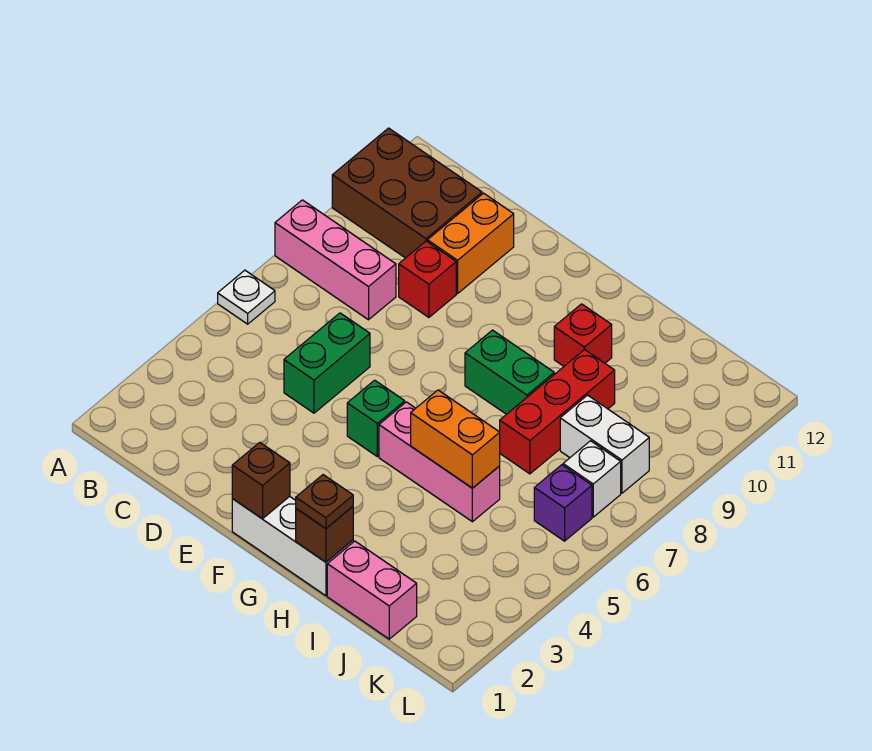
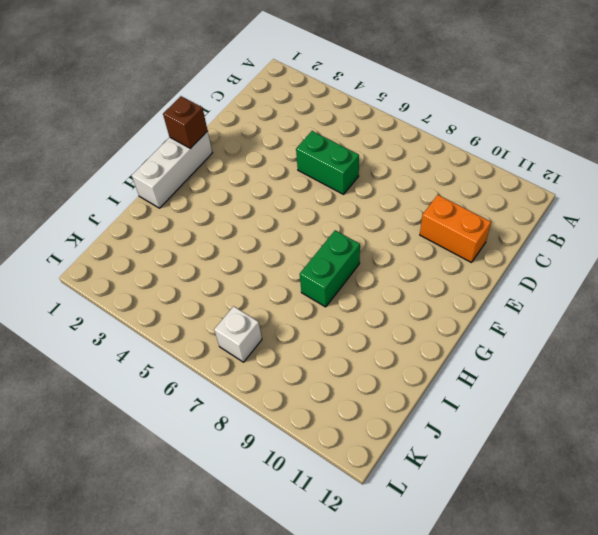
none -> white 1x1 plate [218,270,275,324]
none -> pink 1x3 brick [275,200,396,320]
none -> brown 2x3 brick [332,128,482,258]

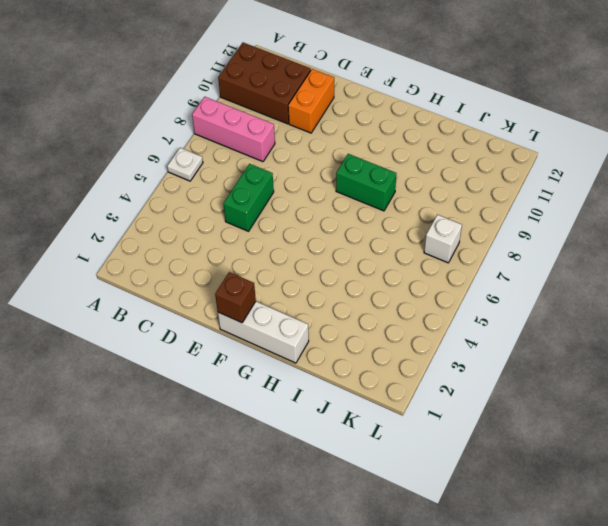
none -> red 1x1 brick [399,241,456,317]
none -> green 1x1 brick [347,380,405,456]
none -> pink 1x3 brick [379,402,500,522]

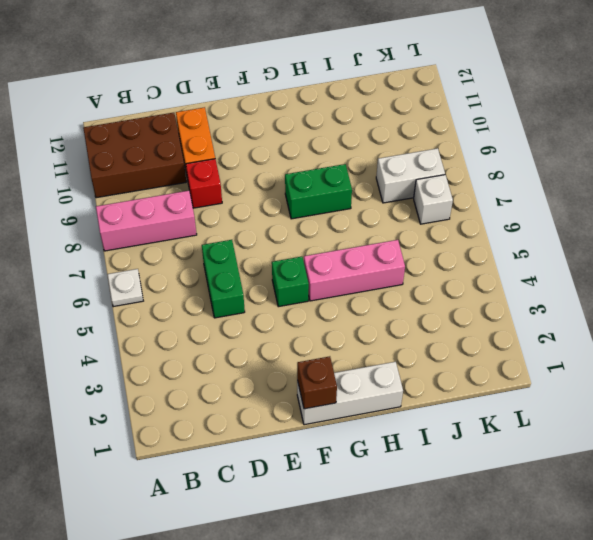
none -> red 1x1 brick [554,304,612,366]
none -> pink 1x2 brick [327,541,417,639]
none -> red 1x3 brick [500,349,615,474]

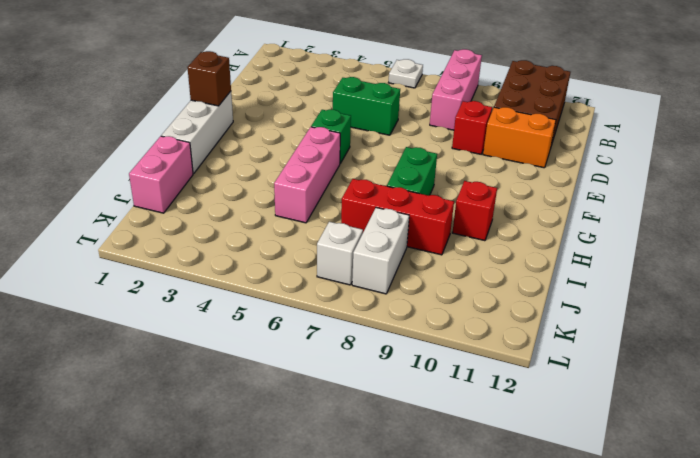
none -> purple 1x1 brick [534,465,592,541]
none -> brown 1x1 brick [296,507,353,562]
none -> orange 1x2 brick [411,390,500,488]

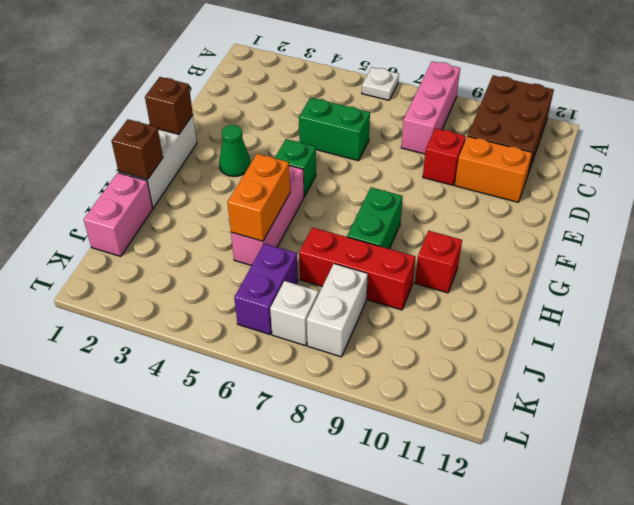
green 1x1 cone [219,125,250,177] -> none
purple 1x2 brick [234,244,298,334] -> purple 1x1 brick [534,465,592,541]
none -> brown 1x1 plate [296,475,353,529]

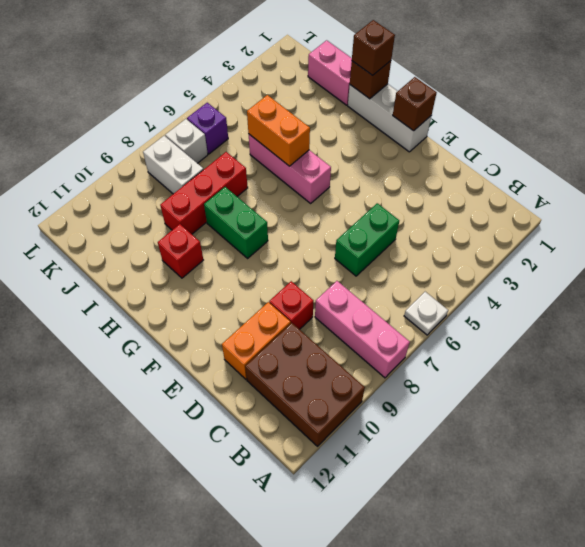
brown 1x1 brick [352,20,395,75] -> brown 1x1 plate [296,475,353,529]
none -> green 1x1 brick [347,380,405,456]

